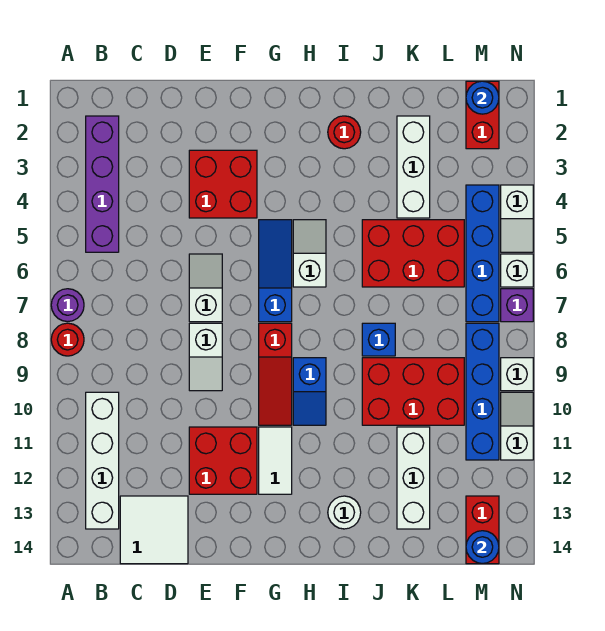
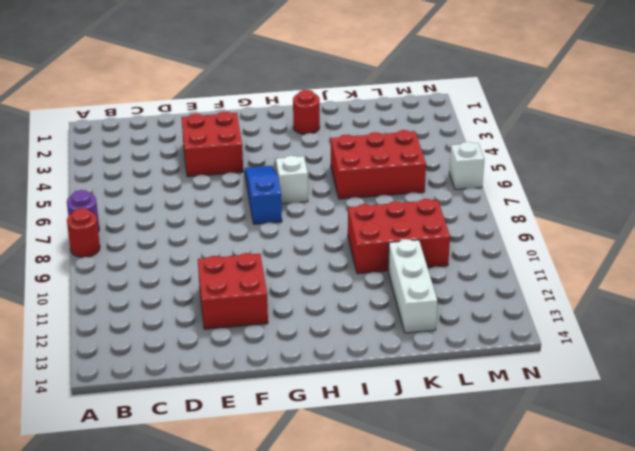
none -> purple 1x4 brick [86,116,119,252]
none -> white 1x4 brick [86,392,119,529]
none -> white 2x2 tile [120,496,188,564]
none -> white 1x2 slope [189,254,222,322]

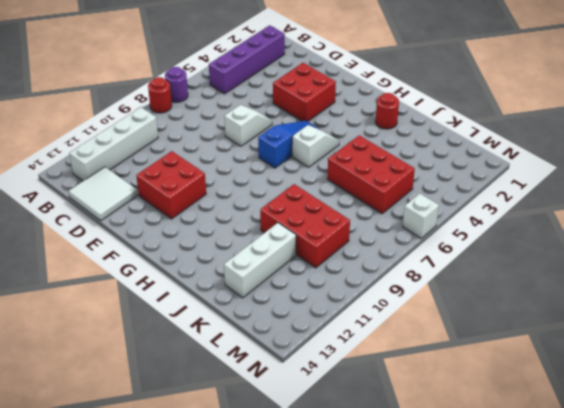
none -> white 1x2 slope [189,323,222,391]
none -> red 1x3 slope [259,323,292,425]
none -> white 1x2 tile [259,427,292,494]
none -> blue 1x2 slope [293,358,326,425]

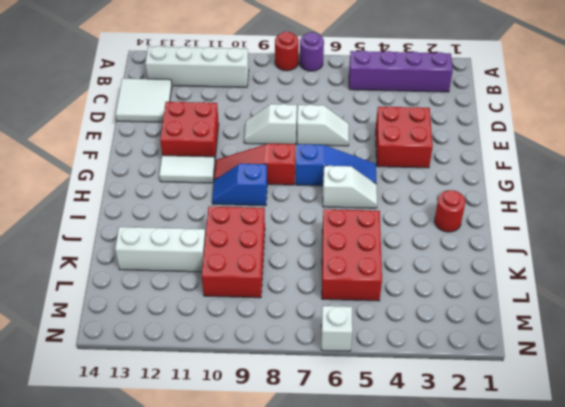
none -> white 1x1 round brick [328,496,361,529]
none -> blue 1x1 brick [362,323,395,356]
none -> white 1x3 brick [397,116,430,218]
none -> red 1x2 brick [466,81,499,149]

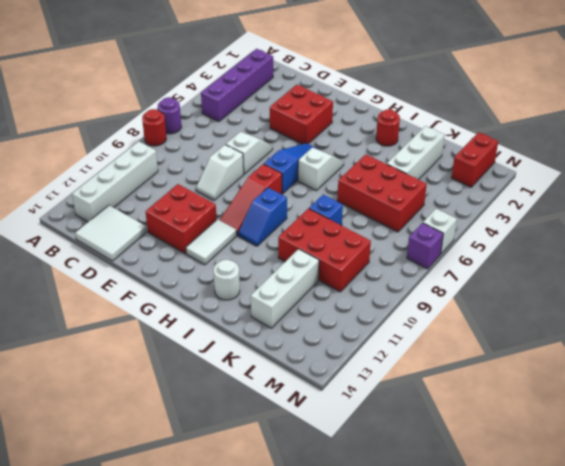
none -> blue 1x4 brick [466,185,499,322]
none -> blue 1x4 brick [466,323,499,460]
none -> red 1x2 brick [466,496,499,564]
none -> white 1x2 slope [501,185,533,252]

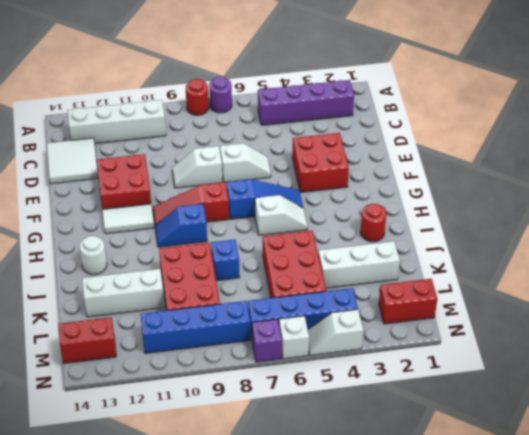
none -> white 1x1 brick [501,358,533,391]
none -> white 1x2 slope [501,392,533,460]
none -> blue 1x1 round brick [466,81,499,114]
none -> blue 1x1 round brick [466,531,499,564]

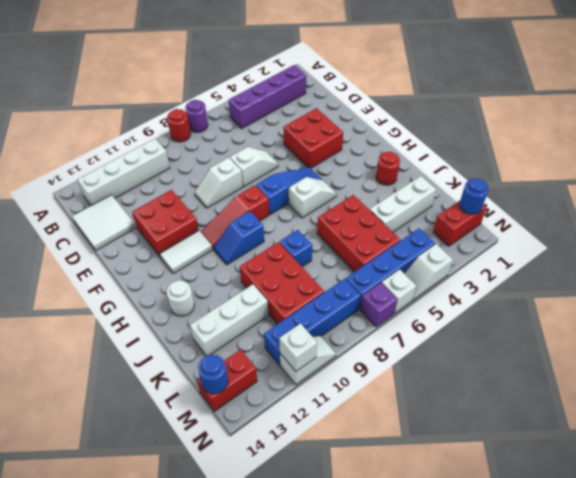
white 1x1 brick [279,324,317,371] -> white 1x1 brick moved to [501,358,533,391]

